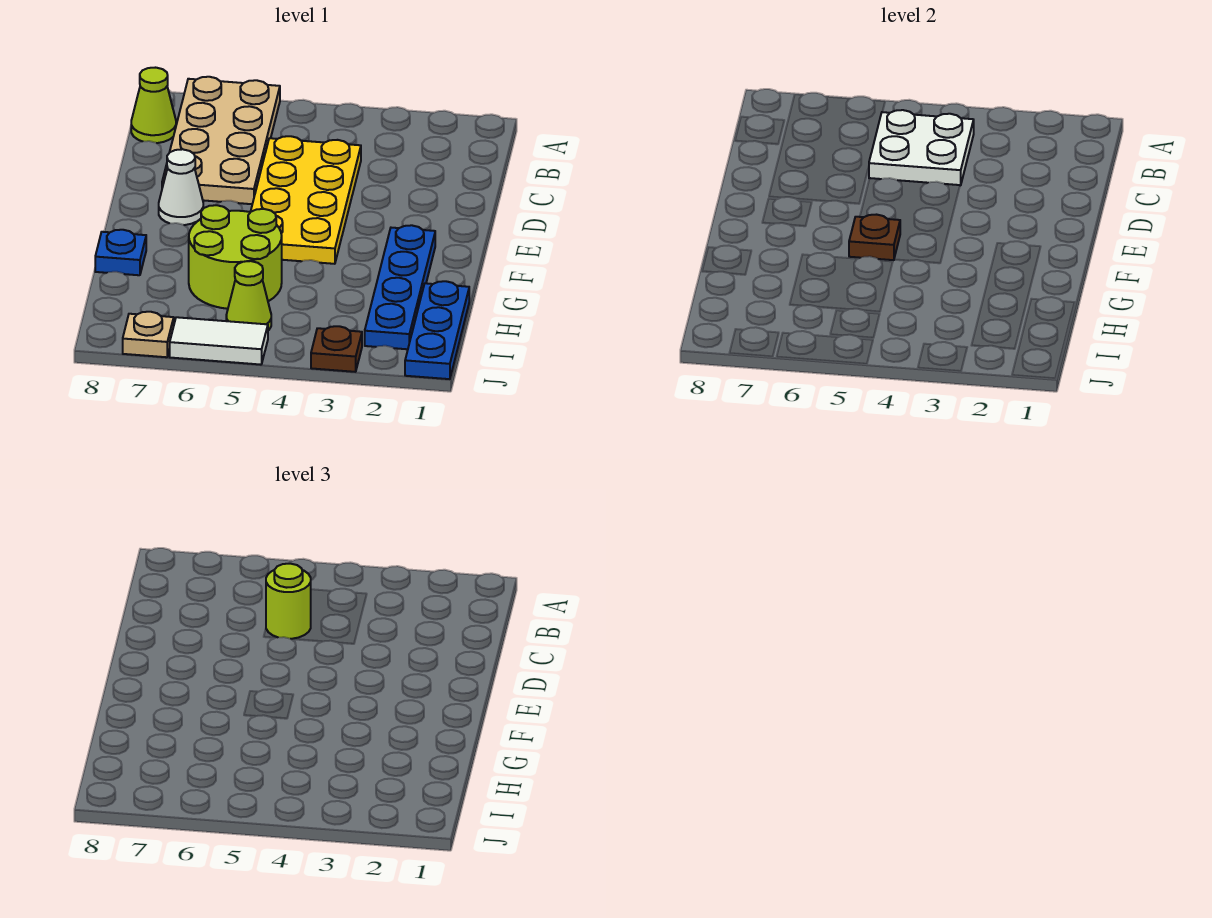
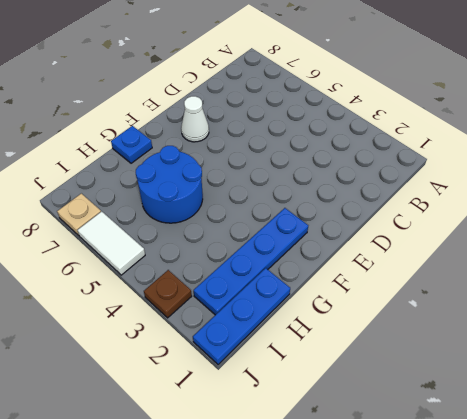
blue 2x2 round brick [136,146,203,223] -> lime 2x2 round brick [189,205,282,309]
none -> tan 2x4 plate [162,77,280,204]
none -> lime 1x1 cone [131,68,176,143]
none -> yellow 2x4 plate [251,136,361,264]

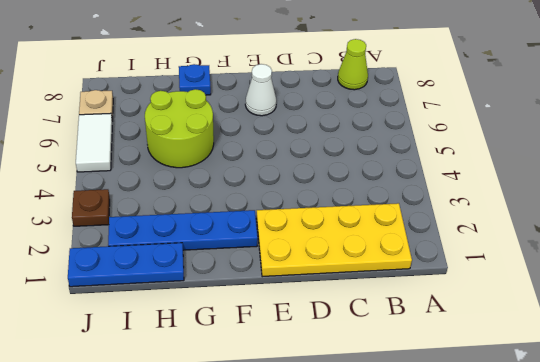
yellow 2x4 plate [256,203,412,277] -> yellow 2x4 plate moved to [251,136,361,264]
none -> tan 2x4 plate [162,77,280,204]
none -> lime 1x1 cone [226,261,271,330]
none -> white 2x2 plate [869,110,974,186]

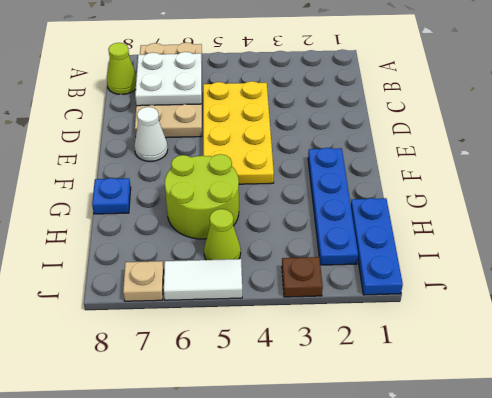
white 2x2 plate [135,52,202,106] -> white 2x2 plate moved to [869,110,974,186]
none -> brown 1x1 plate [849,215,900,260]
none -> lime 1x1 round brick [266,564,311,639]

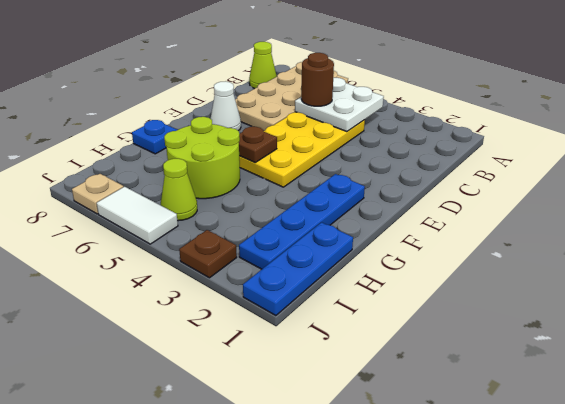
brown 1x1 round brick [301,53,334,106] -> lime 1x1 round brick [266,564,311,639]

